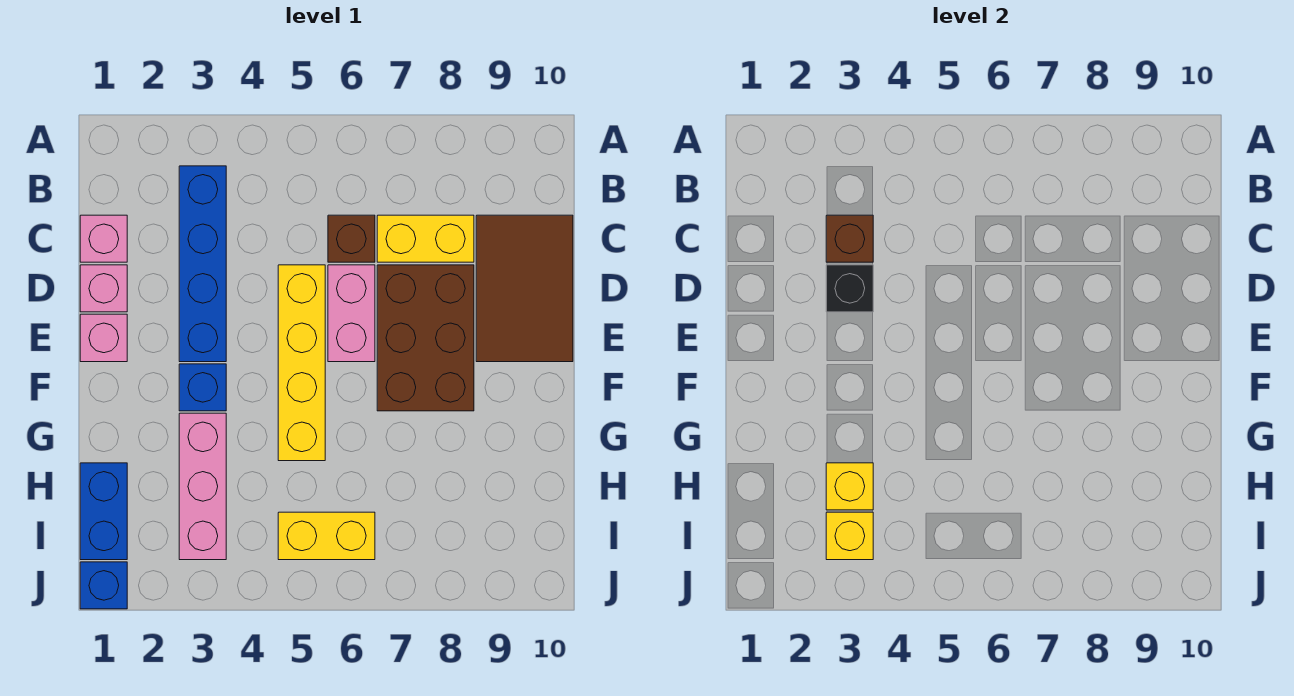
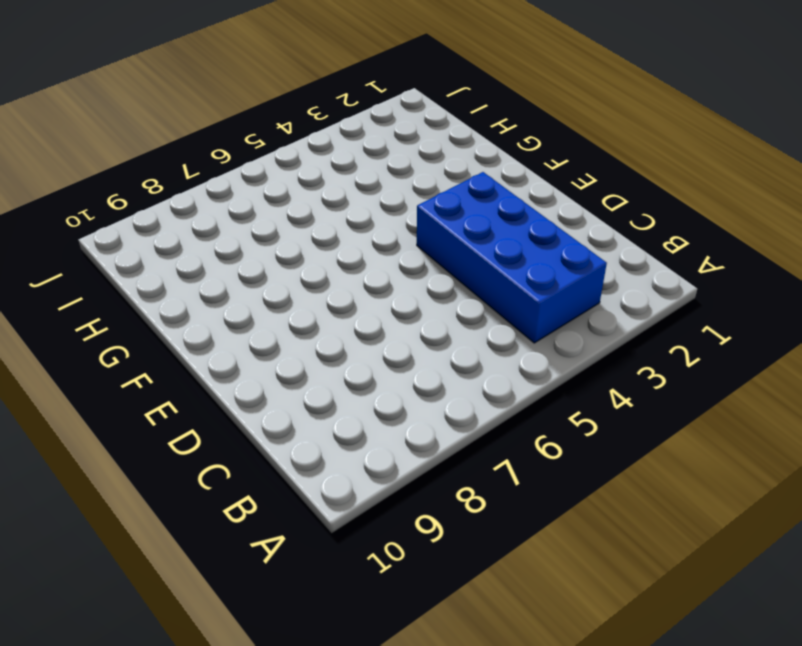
blue 2x4 brick [417,172,607,343] -> blue 1x4 brick [179,166,226,362]
none -> pink 1x1 brick [80,215,127,262]
none -> brown 1x1 brick [328,215,375,262]
none -> yellow 1x2 brick [377,215,474,262]

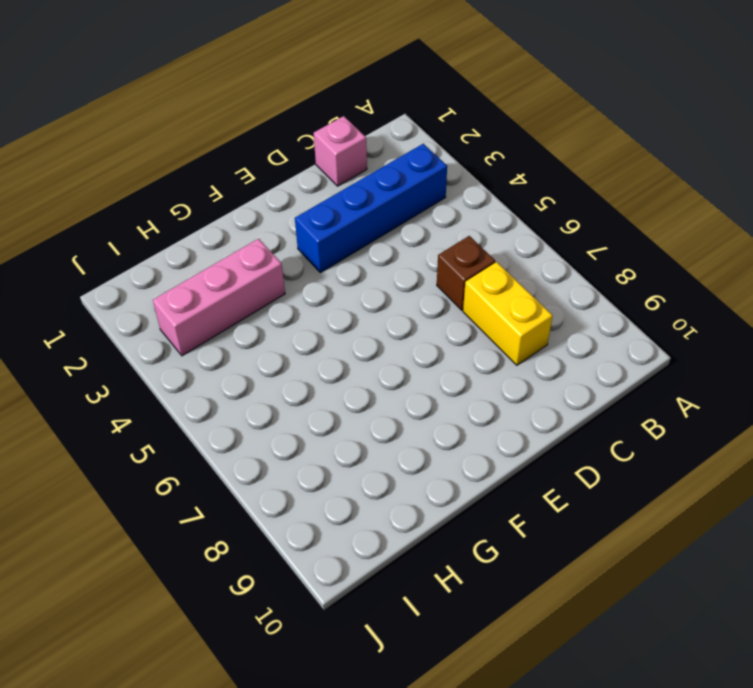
none -> brown 2x3 tile [476,215,573,362]
none -> pink 1x1 brick [80,265,127,312]
none -> yellow 1x4 brick [278,265,325,461]

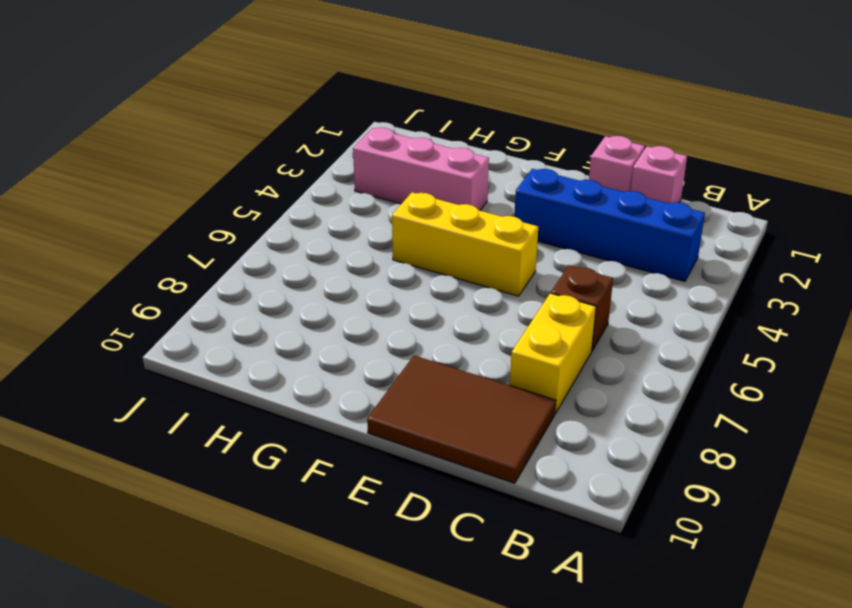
yellow 1x3 brick [392,192,538,296] -> yellow 1x4 brick [278,265,325,461]
none -> pink 1x2 brick [328,265,375,362]
none -> brown 2x3 brick [377,265,474,411]
none -> pink 1x1 brick [80,314,127,362]

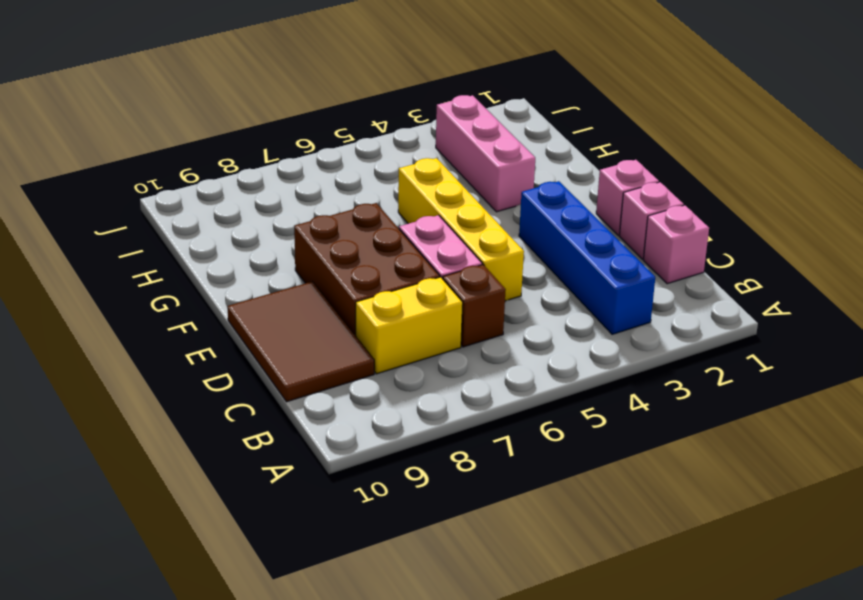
none -> blue 1x1 brick [179,364,226,411]
none -> blue 1x2 brick [80,463,127,560]
none -> yellow 1x2 brick [278,512,375,560]

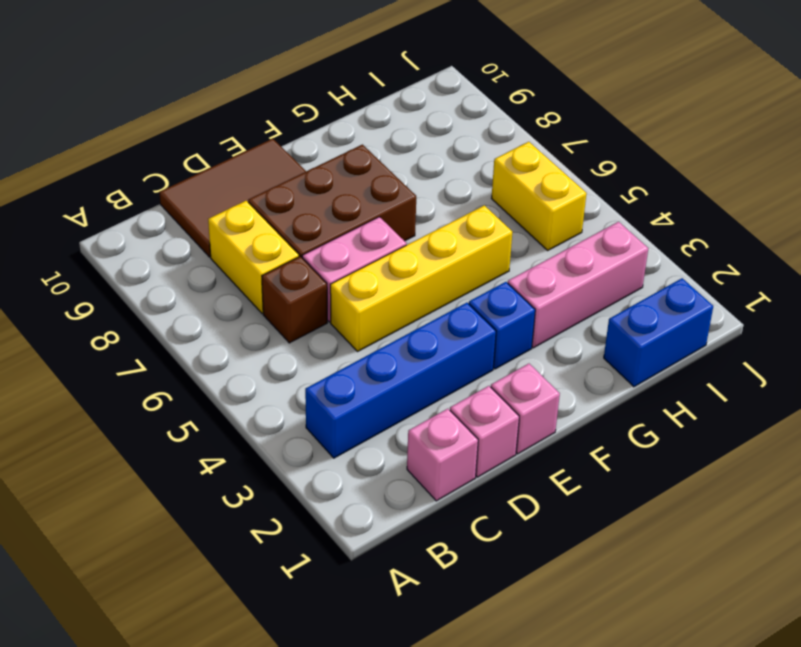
none -> blue 1x1 brick [80,562,127,609]
none -> brown 1x1 brick [826,215,873,262]
none -> black 1x1 brick [826,265,873,312]

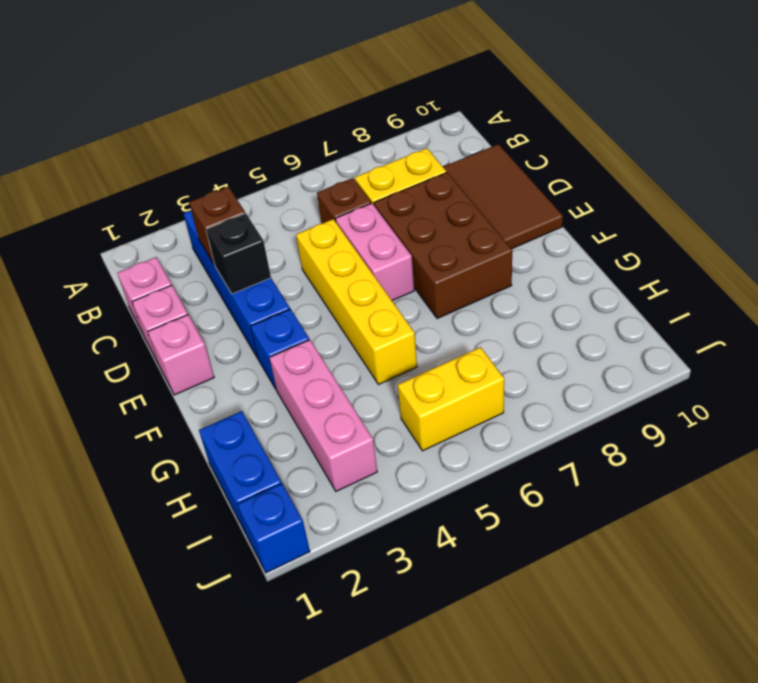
none -> yellow 1x1 brick [826,463,873,510]
none -> yellow 1x1 brick [826,512,873,560]

